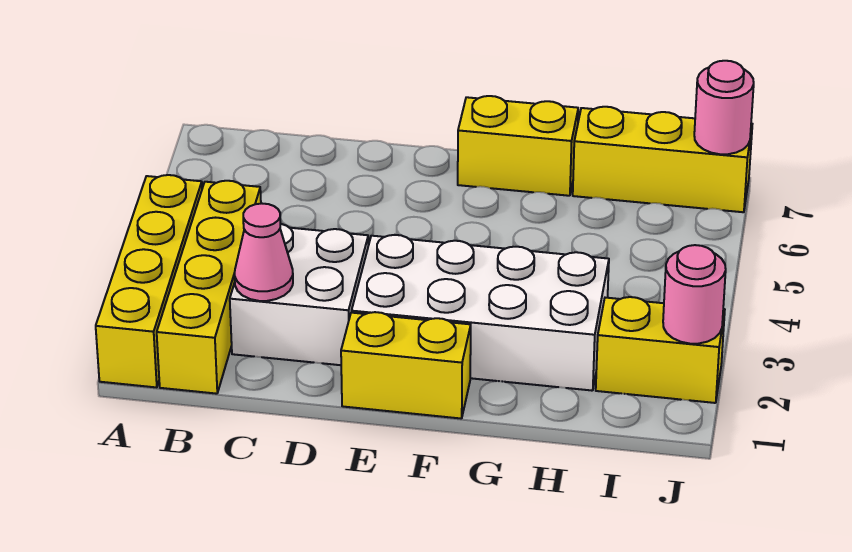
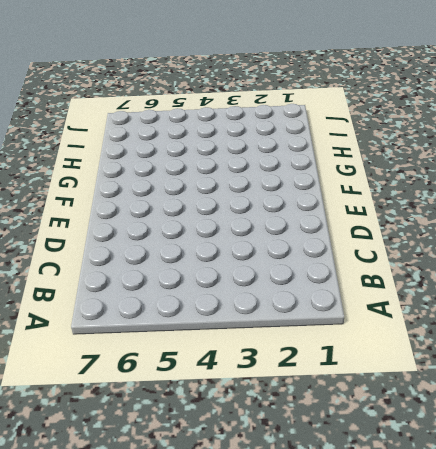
none -> yellow 1x4 brick [96,175,202,387]
none -> yellow 1x4 brick [157,181,261,394]

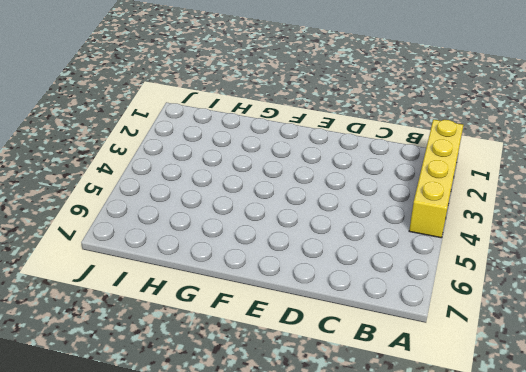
none -> yellow 1x4 brick [157,181,261,394]
none -> white 2x2 brick [230,224,368,365]

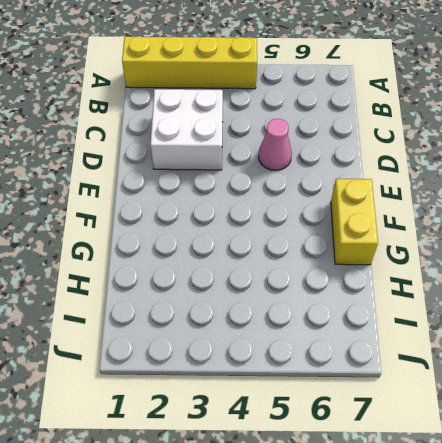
pink 1x1 cone [258,119,292,170] -> pink 1x1 cone moved to [235,204,293,301]
none -> yellow 1x4 brick [157,181,261,394]
none -> yellow 1x2 brick [341,312,471,419]

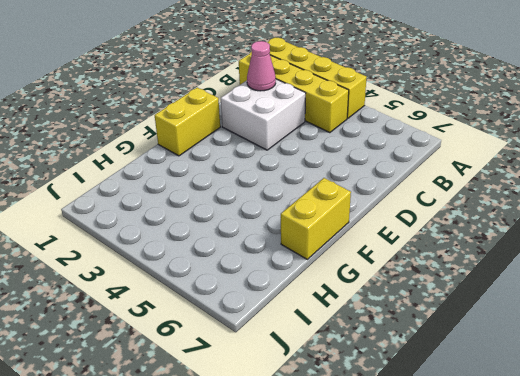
none -> white 2x4 brick [352,235,609,391]
none -> yellow 1x3 brick [573,107,752,212]

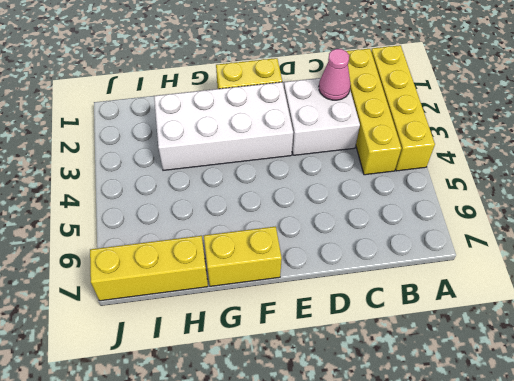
none -> yellow 1x2 brick [596,297,725,403]
none -> pink 1x1 round brick [663,245,726,344]

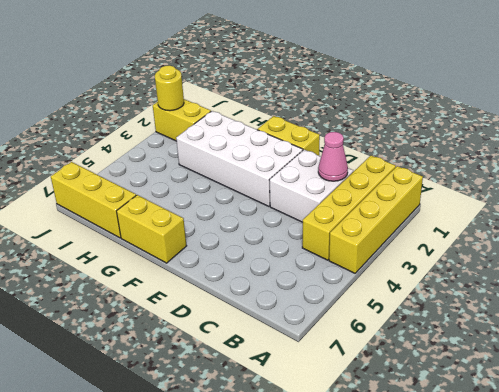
yellow 1x1 round brick [155,66,184,111] -> pink 1x1 round brick [663,245,726,344]
none -> pink 1x1 round brick [694,61,754,154]

